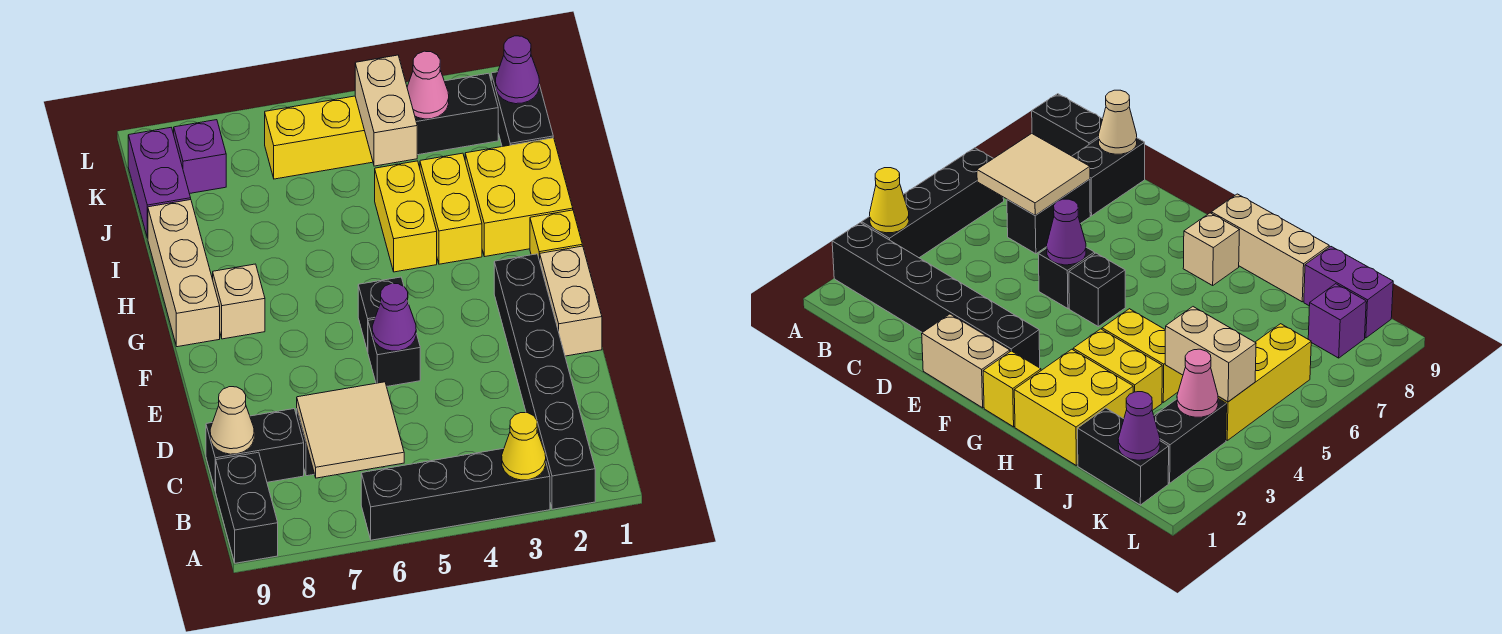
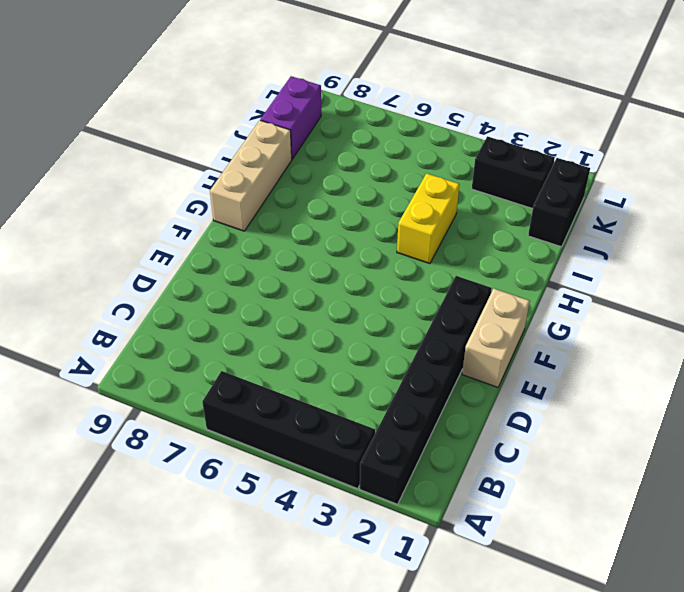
none -> black 1x2 brick [216,452,278,563]
none -> black 1x2 brick [1007,179,1090,254]
none -> black 1x2 brick [206,409,304,491]

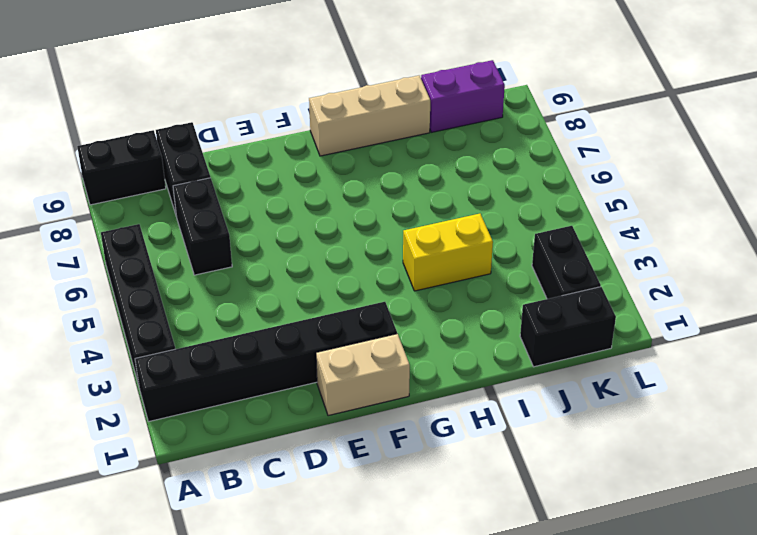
none -> black 1x1 brick [368,320,420,387]
none -> black 1x1 brick [358,277,409,351]
none -> yellow 1x1 brick [530,210,582,261]

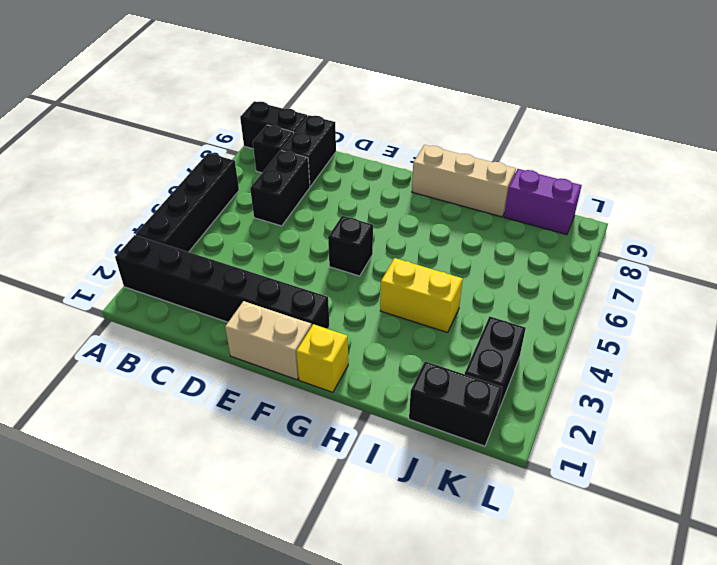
black 1x1 brick [253,125,294,173] -> black 1x1 brick moved to [368,320,420,387]
none -> tan 1x1 brick [213,264,265,339]
none -> yellow 2x2 brick [465,138,573,257]
none -> yellow 1x2 brick [420,153,482,264]

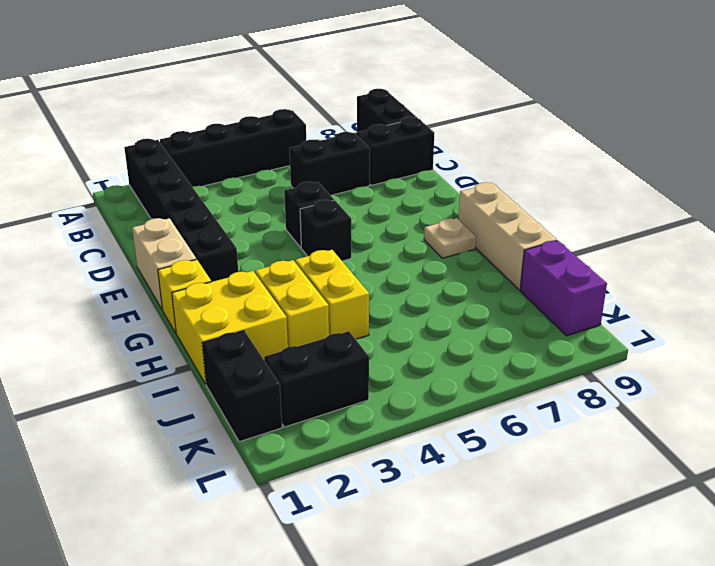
tan 1x1 plate [424,218,476,258] -> tan 1x1 brick [213,264,265,339]
none -> yellow 1x3 brick [265,96,373,179]
none -> purple 1x1 brick [174,120,226,194]
none -> yellow 1x1 cone [502,413,546,480]

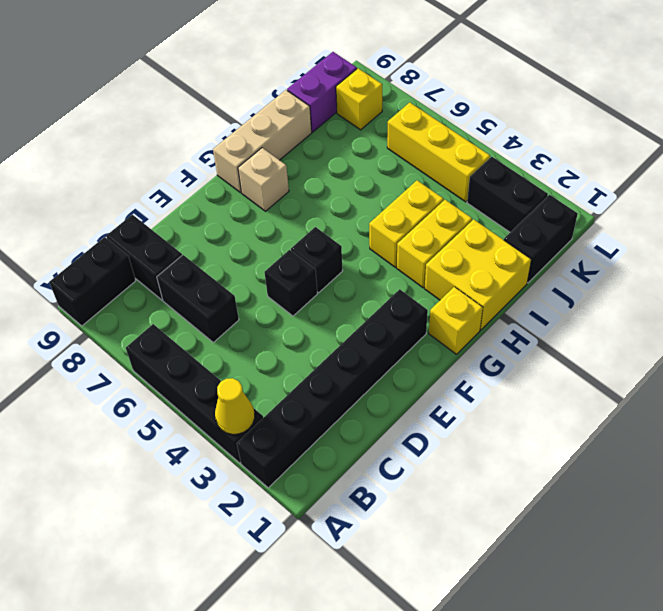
yellow 1x1 brick [336,68,382,130] -> purple 1x1 brick [174,120,226,194]
none -> tan 1x2 brick [540,246,602,356]
none -> tan 2x2 tile [297,382,404,478]
none -> tan 1x1 cone [210,387,254,454]

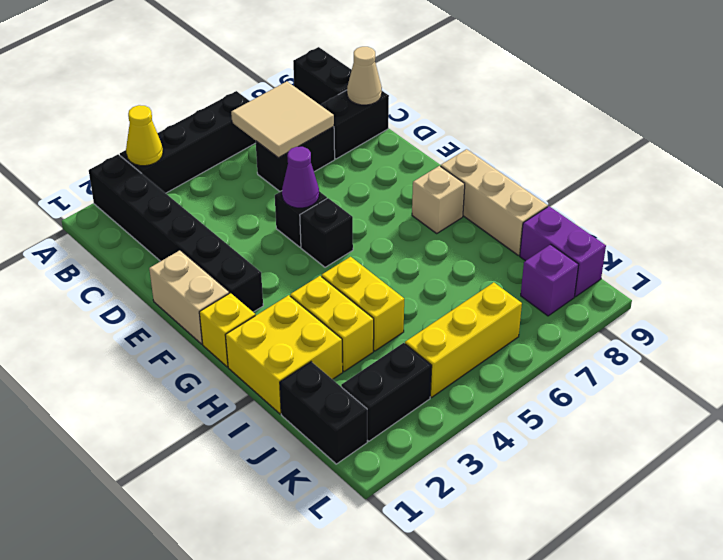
none -> tan 1x2 brick [355,55,417,166]
none -> purple 1x1 cone [496,36,539,104]
none -> pink 1x1 cone [407,51,449,119]

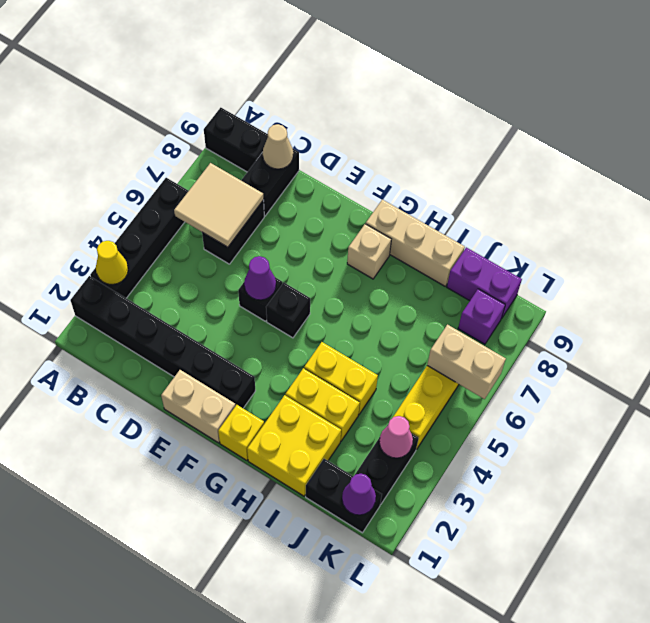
tan 1x2 brick [427,325,506,399] -> tan 1x2 brick moved to [355,55,417,166]

